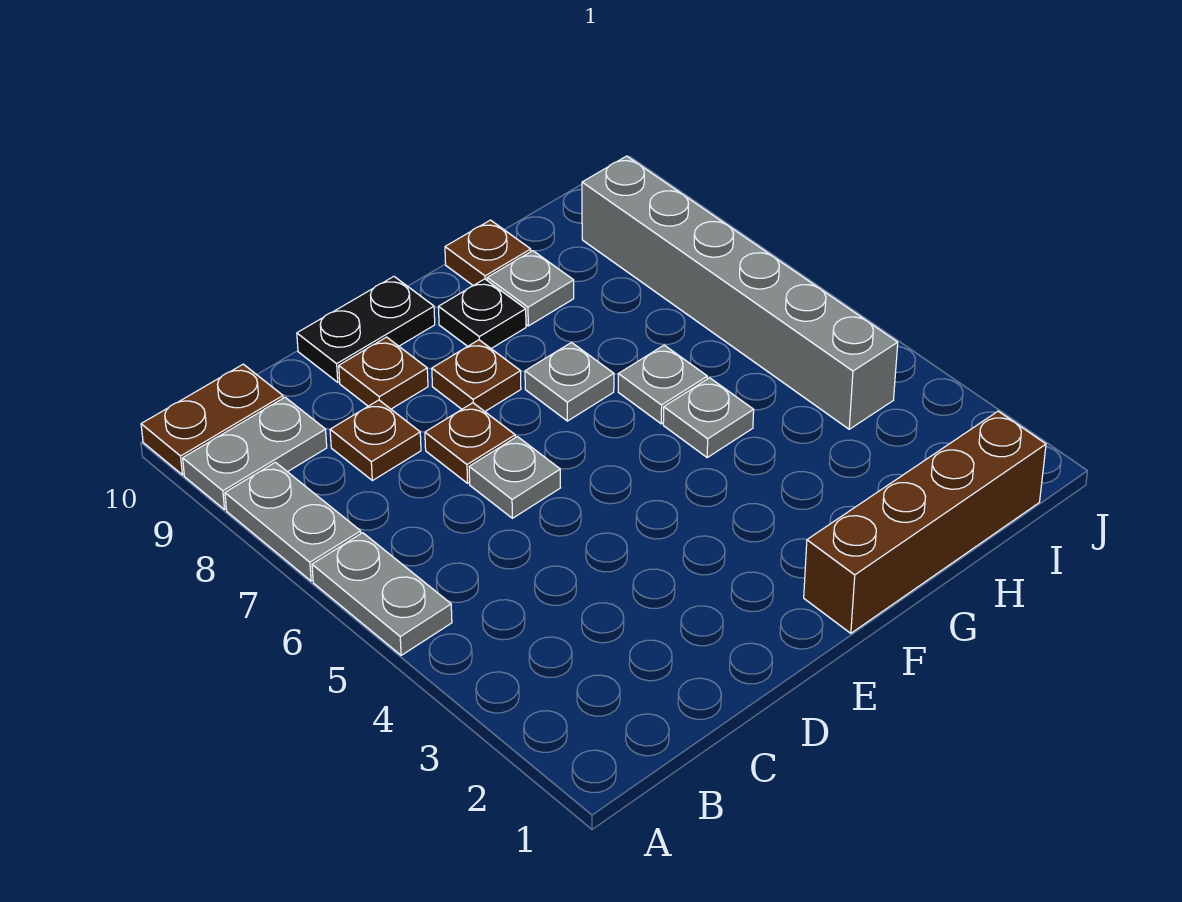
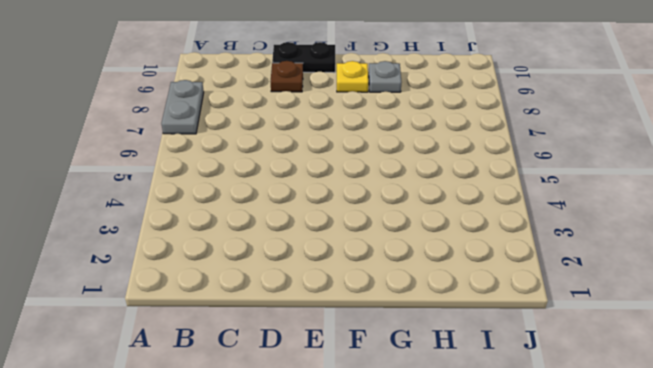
yellow 1x1 plate [337,61,368,92] -> black 1x1 plate [439,279,526,348]
none -> grey 1x2 plate [312,533,452,655]
none -> grey 1x2 plate [183,397,327,509]
none -> brown 1x2 plate [141,364,283,475]

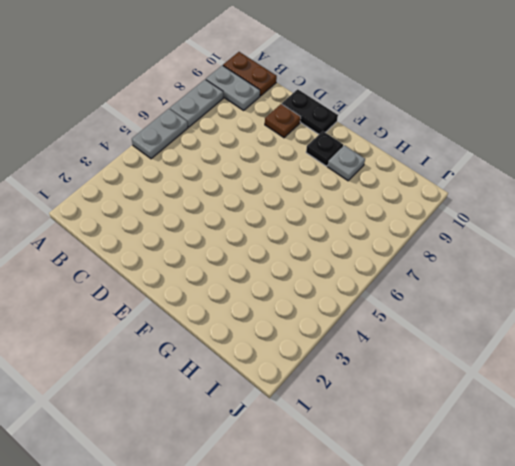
none -> brown 1x1 plate [330,400,421,481]
none -> grey 1x1 plate [469,437,561,518]
none -> brown 1x1 plate [425,403,515,483]

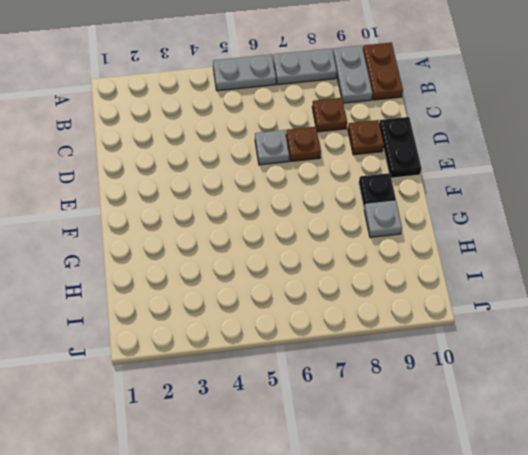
none -> brown 1x1 plate [432,340,521,411]
none -> brown 1x4 brick [804,411,1046,633]
none -> grey 1x1 plate [525,343,614,421]

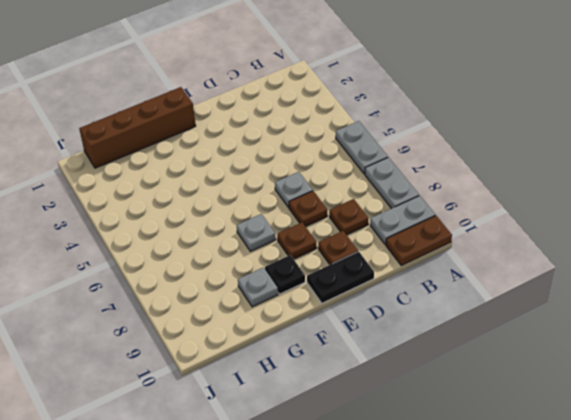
none -> grey 1x1 plate [663,378,754,457]
none -> grey 1x1 plate [618,345,707,424]
none -> brown 1x1 plate [445,220,531,286]

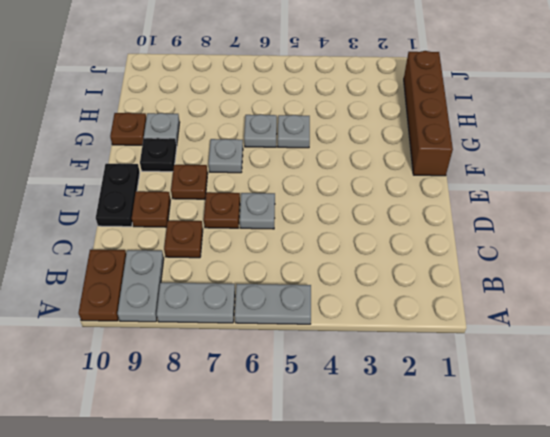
none -> grey 1x6 brick [582,156,898,429]

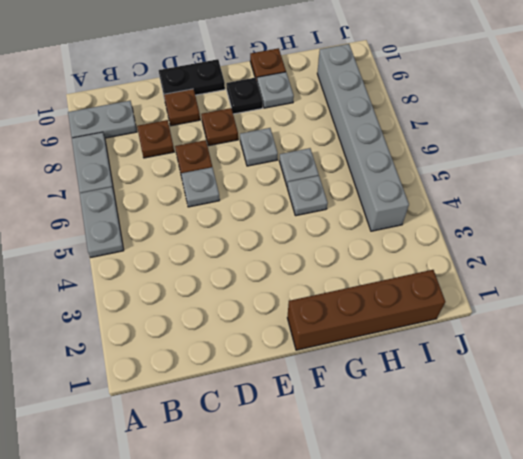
none -> brown 1x2 plate [141,364,283,475]

